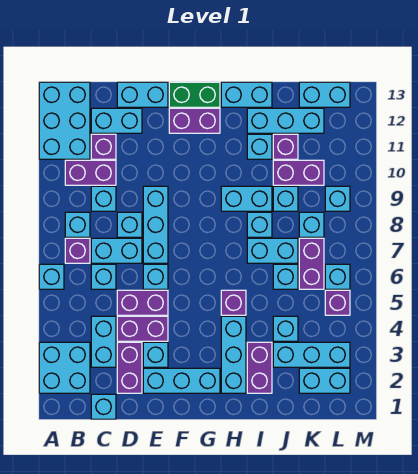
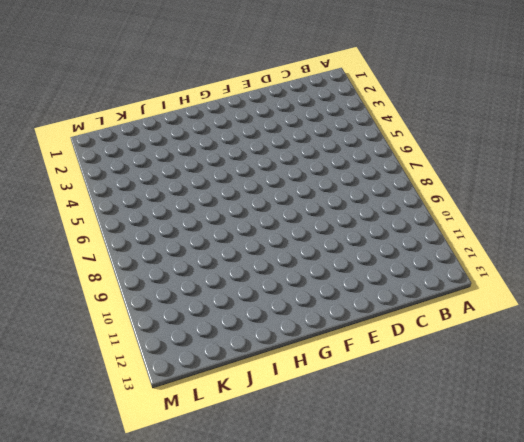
none -> cyan 2x2 brick [39,342,90,393]
none -> cyan 1x1 brick [39,264,64,289]
none -> cyan 2x3 brick [39,82,90,159]
none -> purple 1x1 brick [65,238,90,263]

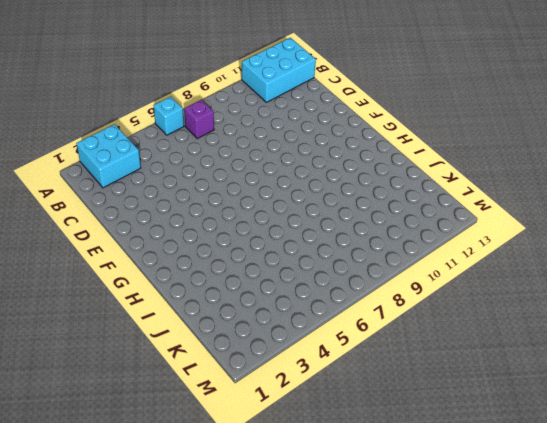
none -> cyan 1x1 brick [65,212,90,237]
none -> purple 1x2 brick [65,160,116,185]
none -> cyan 1x1 brick [91,394,116,419]
none -> cyan 1x2 brick [91,316,116,367]

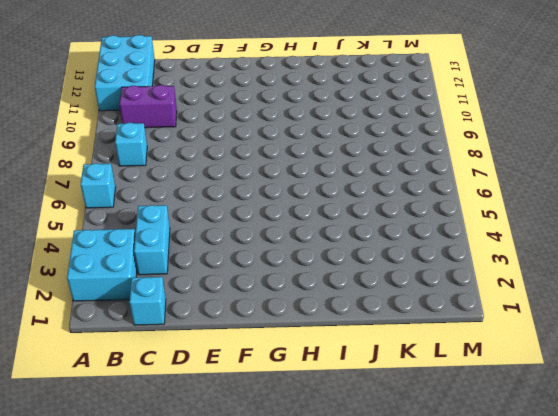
none -> purple 1x1 brick [65,238,90,263]
none -> cyan 1x1 brick [91,264,116,289]
none -> cyan 1x2 brick [91,238,142,263]
none -> cyan 1x1 brick [91,186,116,211]

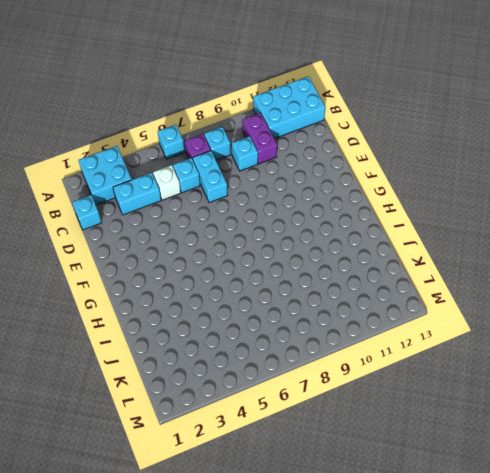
white 1x1 brick [153,165,181,200] -> none
none -> purple 1x1 brick [91,134,116,159]
none -> cyan 1x2 brick [91,108,142,133]
none -> purple 1x2 brick [117,342,142,393]
none -> purple 1x2 brick [117,316,168,341]

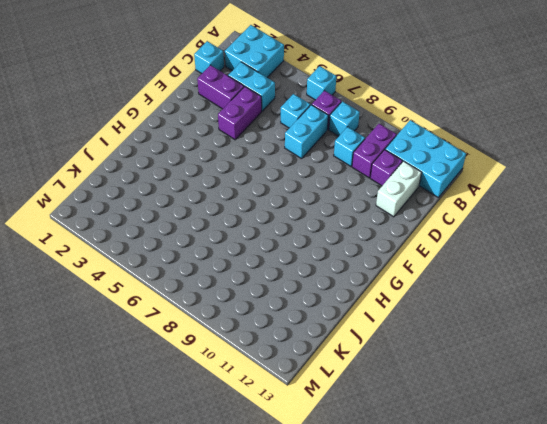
white 1x2 brick [376,161,422,217] -> cyan 1x2 brick [91,108,142,133]
none -> purple 1x2 brick [117,290,168,315]
none -> cyan 1x1 brick [117,212,142,237]
none -> cyan 1x2 brick [117,82,168,107]
none -> cyan 1x3 brick [143,368,220,393]

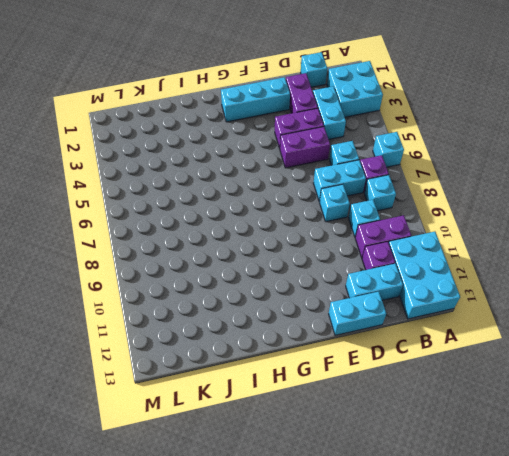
none -> cyan 1x1 brick [143,342,168,367]
none -> cyan 1x1 brick [143,264,168,289]
none -> cyan 1x3 brick [143,186,168,263]
none -> purple 1x2 brick [169,108,220,133]

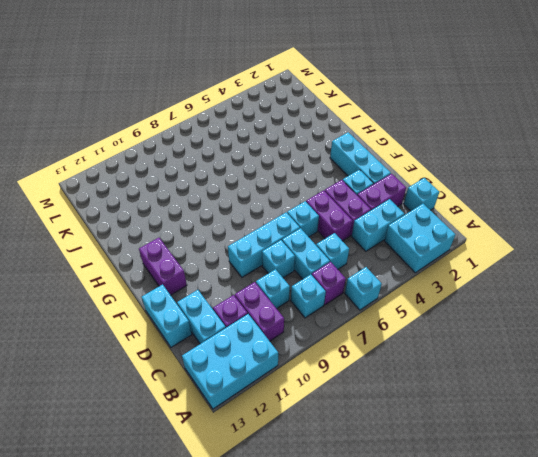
none -> green 1x2 brick [169,82,220,107]
none -> cyan 1x3 brick [221,316,246,393]
none -> purple 1x1 brick [221,290,246,315]
none -> cyan 1x2 brick [221,186,272,211]

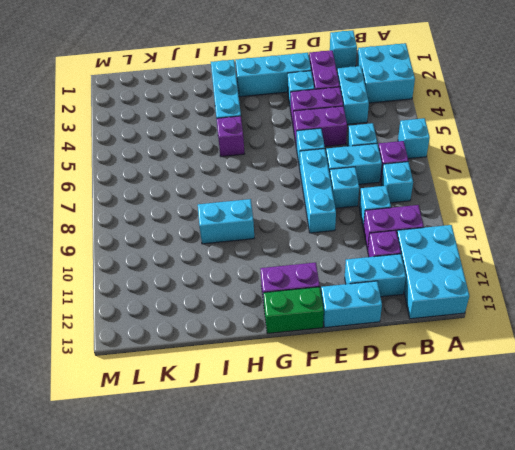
none -> cyan 1x2 brick [221,82,272,107]
none -> purple 1x2 brick [247,342,272,393]
none -> cyan 1x2 brick [247,238,298,263]
none -> cyan 1x1 brick [247,212,272,237]

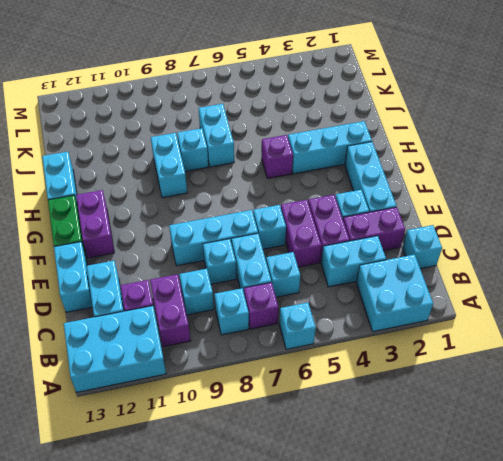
none -> purple 1x2 brick [247,342,272,393]
none -> cyan 1x1 brick [247,134,272,159]
none -> cyan 1x3 brick [247,108,324,133]
none -> cyan 1x3 brick [273,342,350,367]

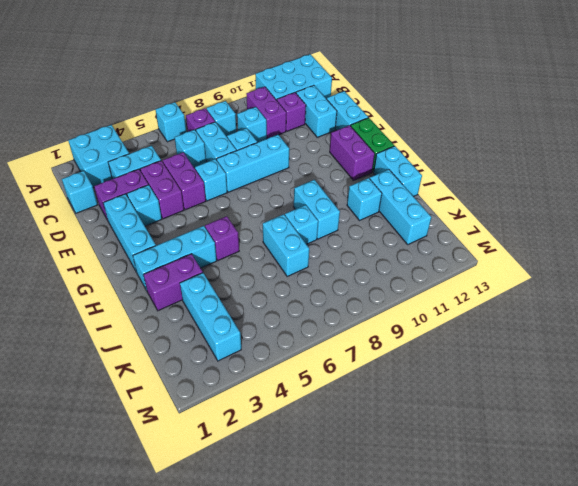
none -> cyan 1x1 brick [273,316,298,341]
none -> cyan 1x1 brick [273,264,298,289]
none -> cyan 1x1 brick [273,186,298,211]
none -> purple 1x2 brick [273,160,324,185]

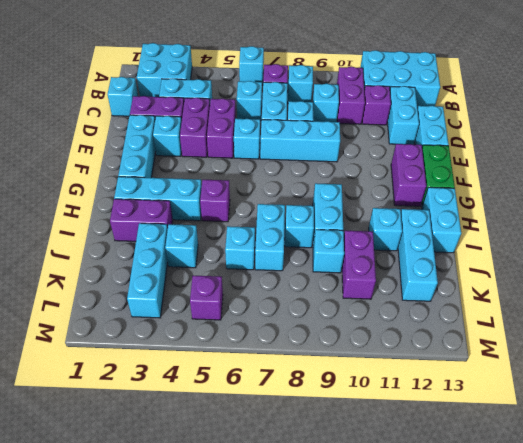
none -> purple 1x1 brick [273,134,298,159]
none -> cyan 1x2 brick [299,368,350,393]
none -> purple 1x2 brick [299,238,324,289]
none -> cyan 1x1 brick [299,212,324,237]

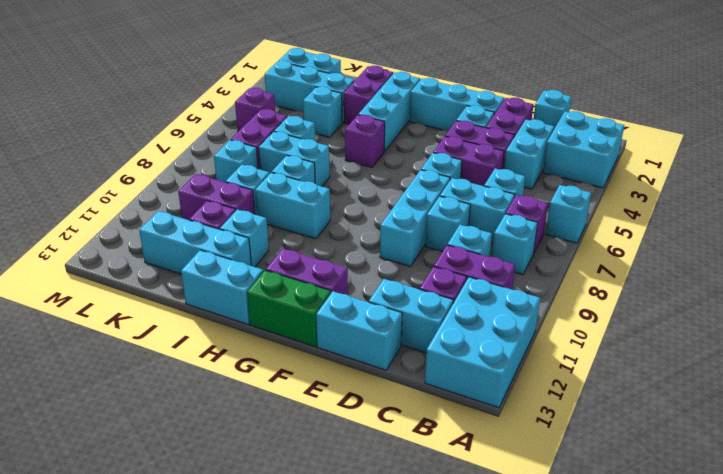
none -> cyan 1x2 brick [299,82,350,107]
none -> cyan 1x1 brick [325,264,350,289]
none -> cyan 1x1 brick [325,186,350,211]

